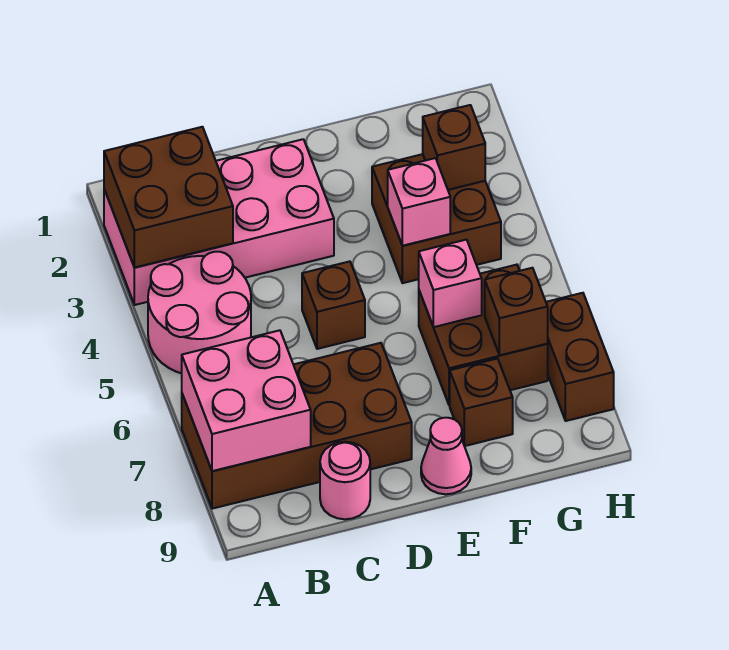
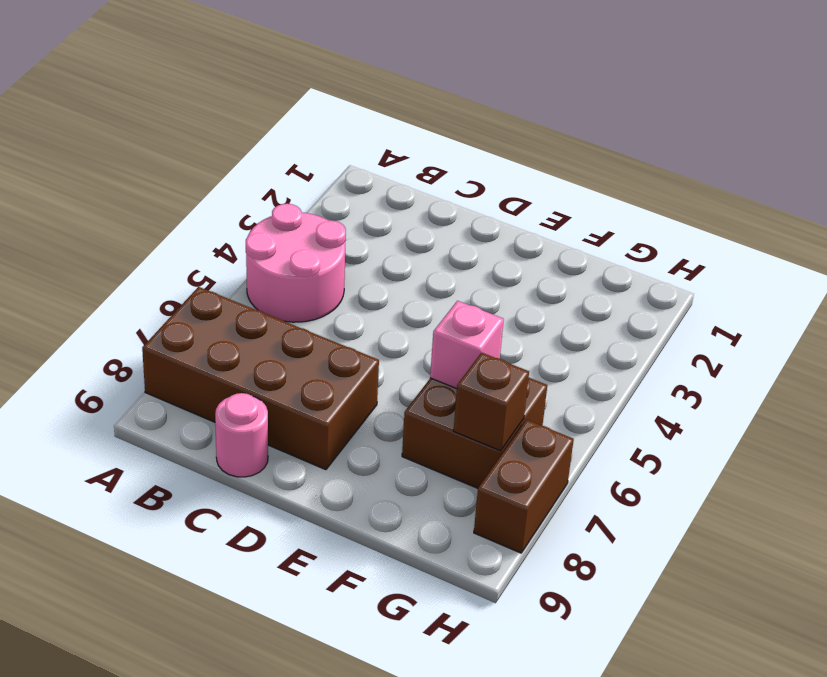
none -> pink 2x4 brick [104,139,334,305]
none -> brown 1x1 brick [302,261,365,349]
none -> pink 1x1 cone [421,418,471,494]

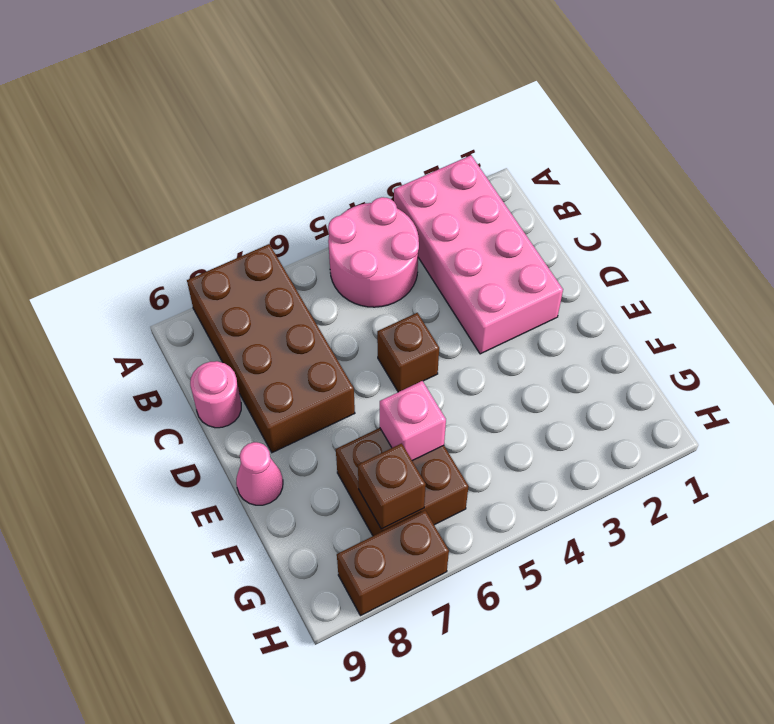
none -> brown 2x2 brick [372,154,501,283]
none -> brown 1x1 brick [450,359,513,446]
none -> brown 2x2 brick [104,127,233,268]

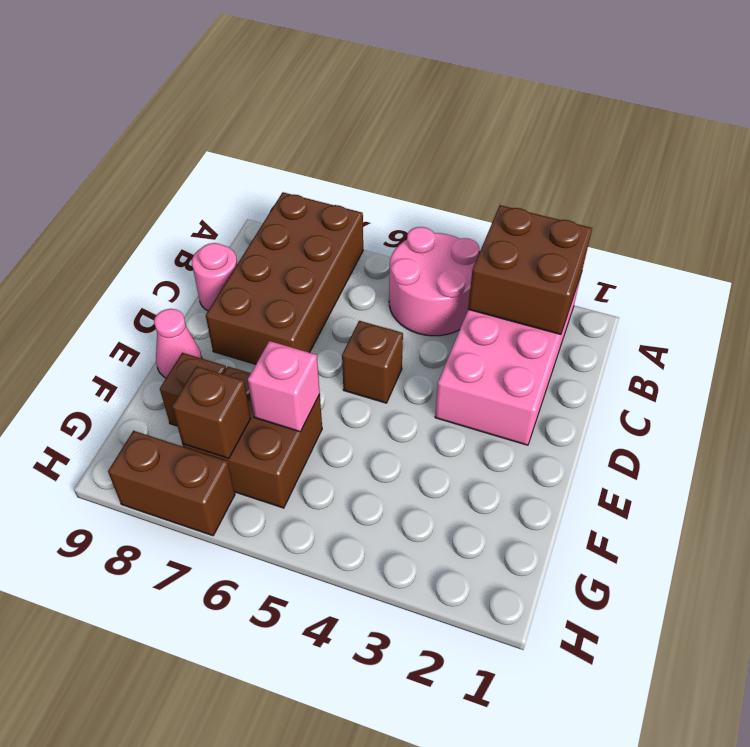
none -> brown 2x2 brick [372,154,501,283]
none -> pink 2x2 brick [182,330,311,471]
none -> pink 1x1 brick [388,158,450,246]

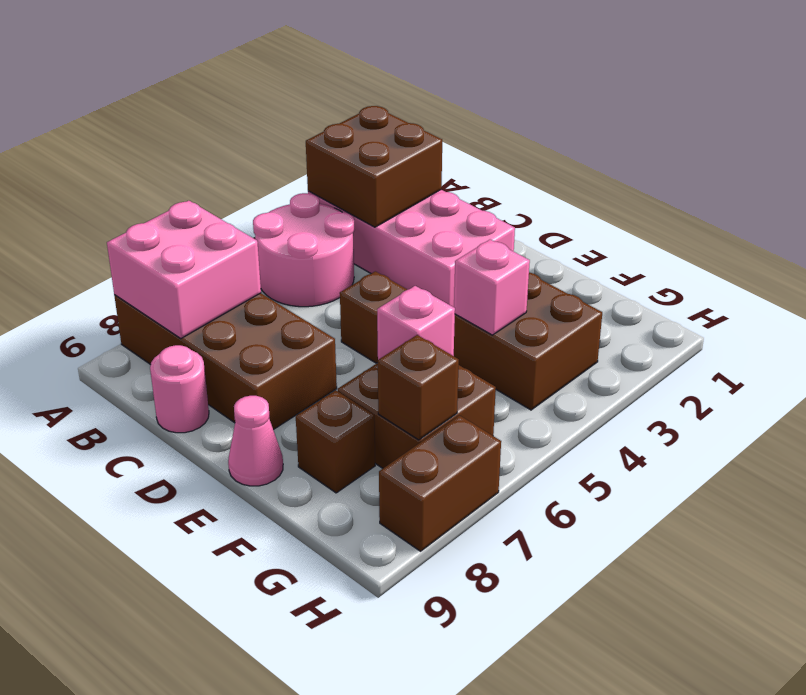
none -> brown 1x1 brick [423,105,485,190]

